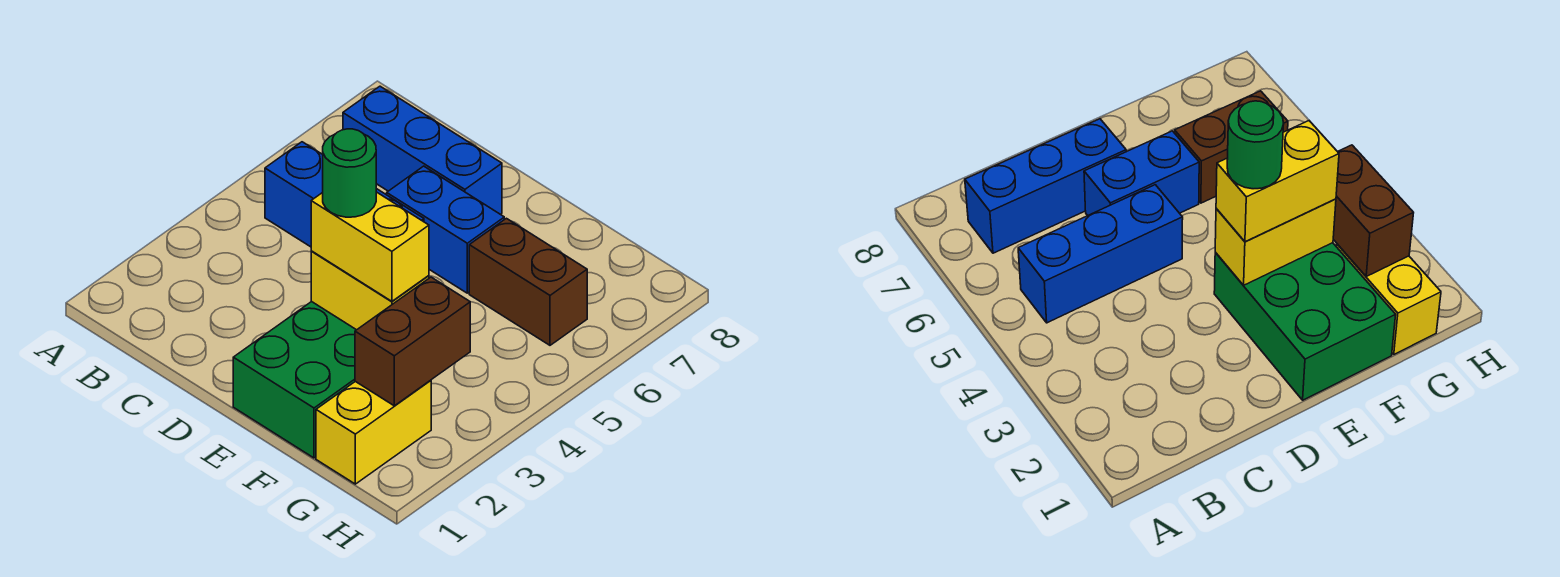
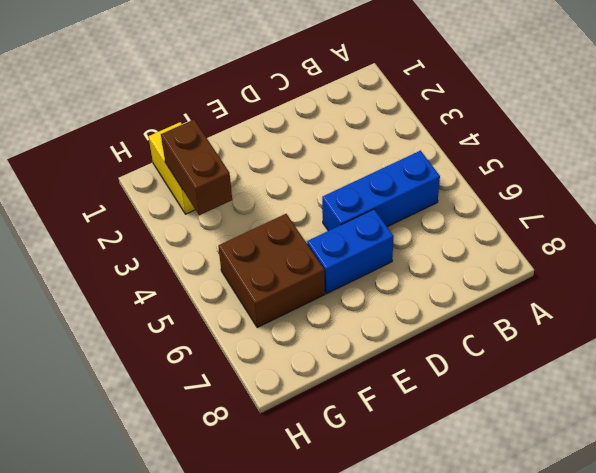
brown 2x2 brick [218,214,325,328] -> brown 1x2 brick [469,218,587,345]
none -> blue 1x3 brick [343,86,502,214]
none -> green 2x3 brick [233,302,356,458]

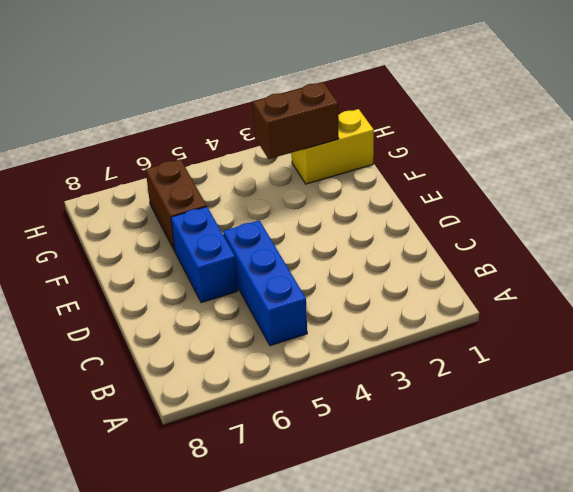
none -> blue 1x3 brick [343,86,502,214]
none -> green 2x3 brick [233,302,356,458]

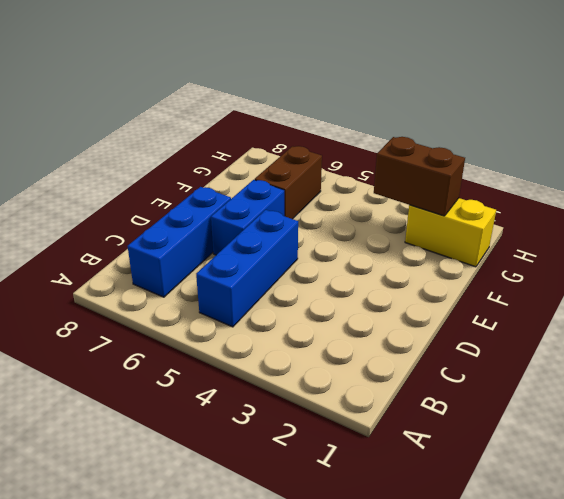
none -> green 2x3 brick [233,302,356,458]
none -> yellow 1x2 brick [311,251,429,330]

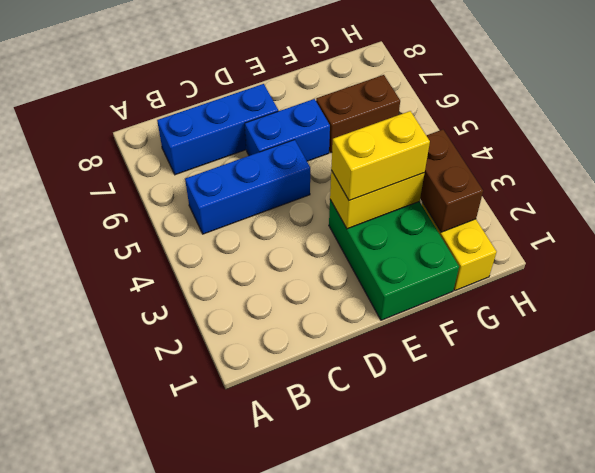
none -> green 1x1 round brick [323,129,376,217]

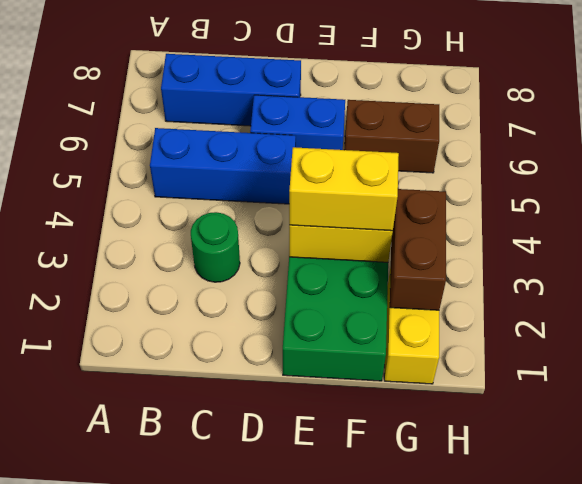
green 1x1 round brick [191,212,240,282] -> green 1x1 round brick moved to [323,129,376,217]

